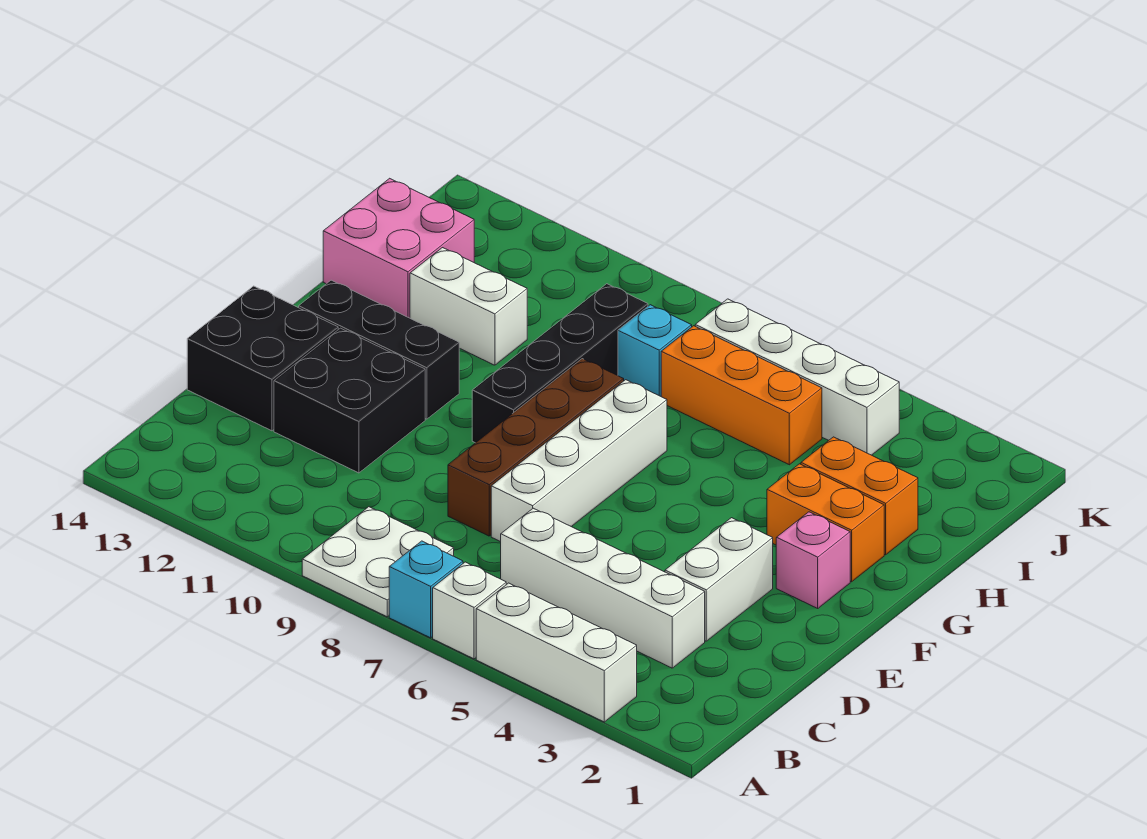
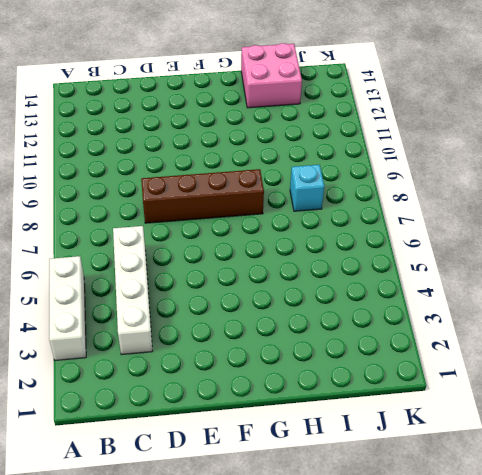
none -> white 1x1 brick [433,562,506,659]
none -> cyan 1x1 brick [389,541,463,638]
none -> white 2x2 plate [302,507,454,617]

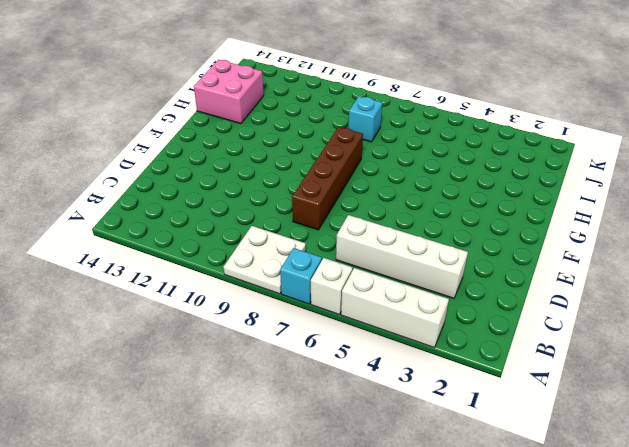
none -> white 1x2 brick [665,518,773,641]
none -> white 1x4 brick [491,380,667,542]
none -> black 2x2 brick [274,328,425,473]

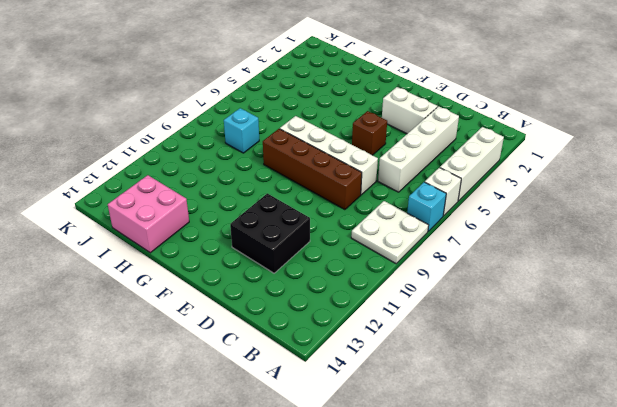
brown 1x1 brick [352,111,387,155] -> none
none -> black 2x2 brick [187,286,338,431]
none -> pink 1x1 brick [776,512,850,608]
none -> black 1x4 brick [472,284,648,443]

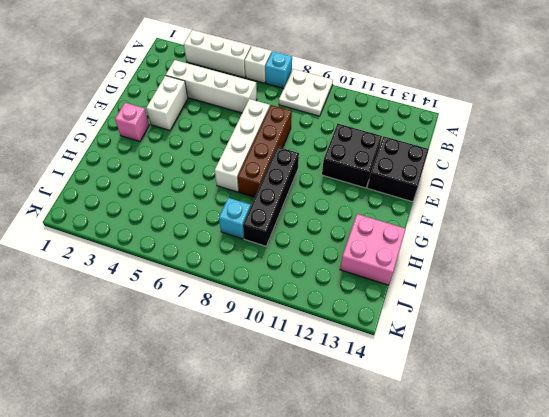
none -> black 1x3 brick [299,280,459,419]
none -> orange 1x2 brick [767,464,884,582]
none -> orange 1x2 brick [801,437,918,555]

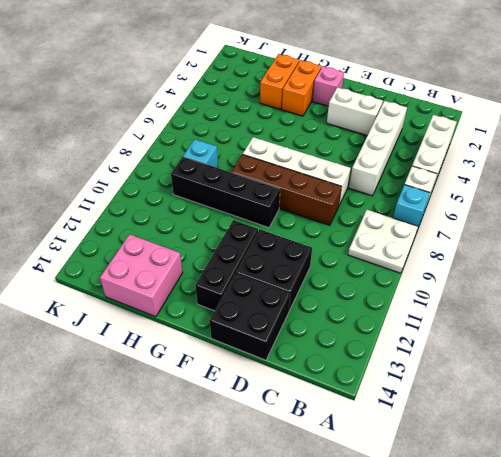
none -> white 1x2 brick [410,248,527,365]
none -> orange 1x3 brick [661,326,822,465]
none -> white 1x4 brick [695,299,899,455]

